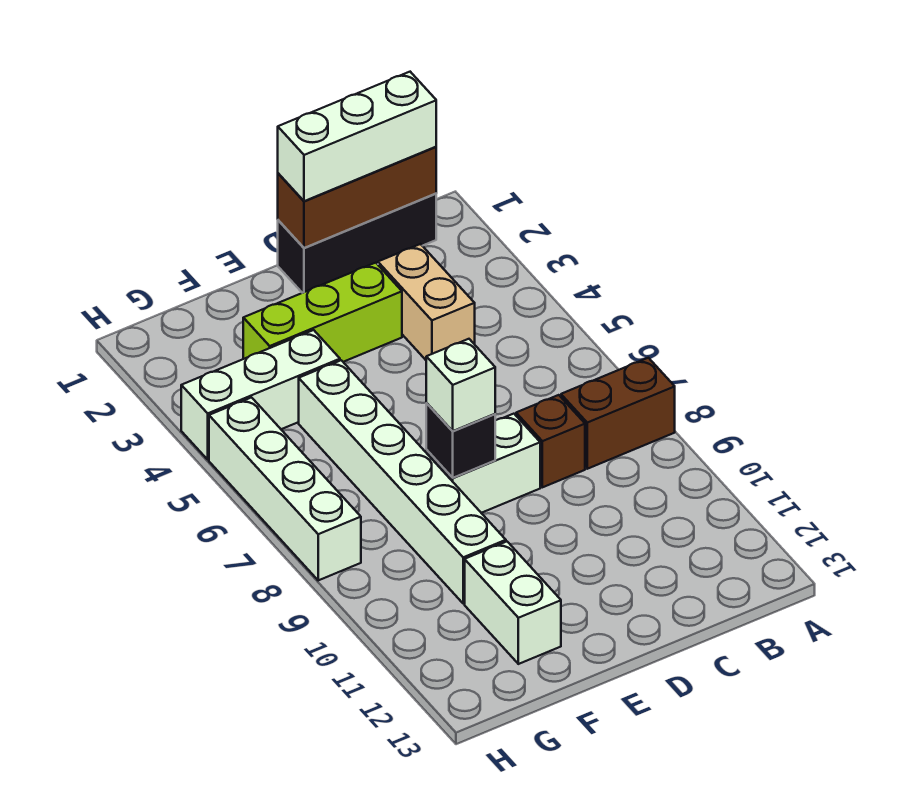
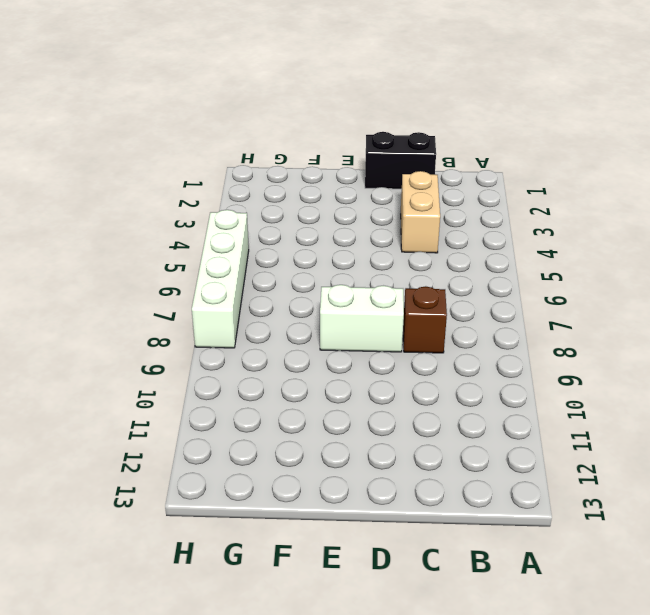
black 1x2 brick [365,132,436,189] -> black 1x3 brick [278,194,436,293]
none -> brown 1x2 brick [561,358,675,469]
none -> lime 1x3 brick [243,263,402,362]
none -> white 1x3 brick [181,330,340,460]

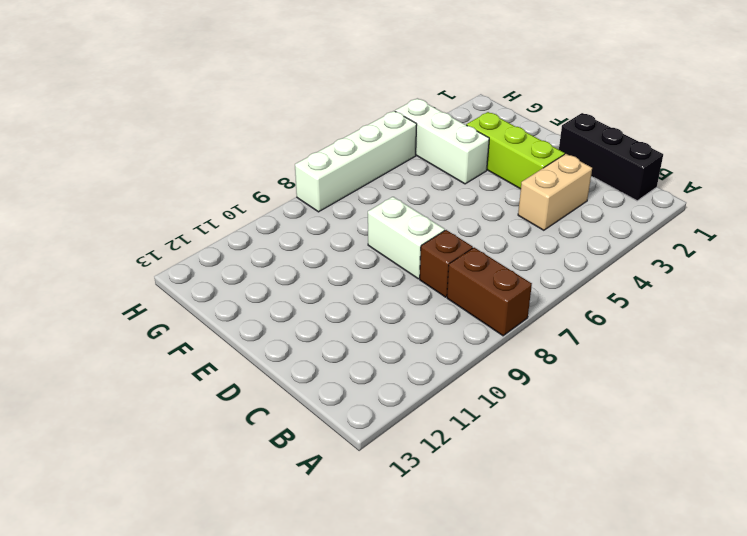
none -> white 1x6 brick [299,360,506,604]
none -> white 1x2 brick [465,542,561,664]
none -> brown 1x3 brick [278,147,436,248]

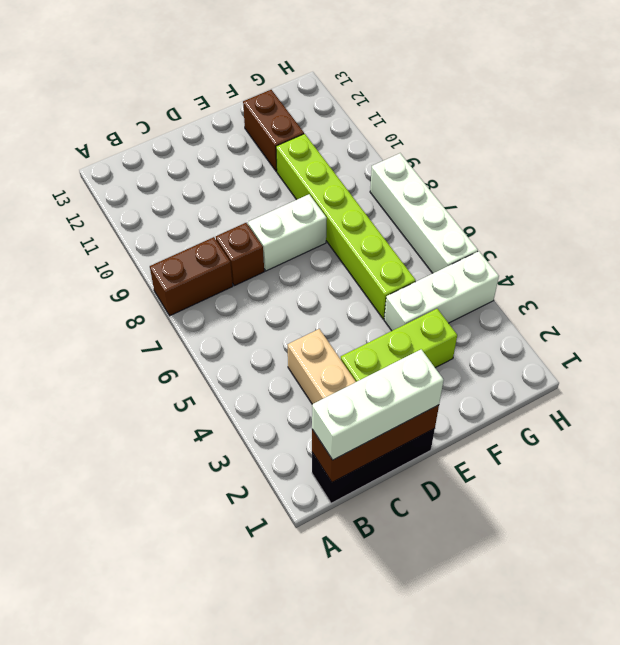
lime 1x6 brick [276,134,416,319] -> white 1x6 brick [299,360,506,604]
brown 1x2 brick [243,90,304,172] -> white 1x2 brick [465,542,561,664]
none -> black 1x1 brick [426,403,495,478]
none -> white 1x1 brick [426,339,495,431]

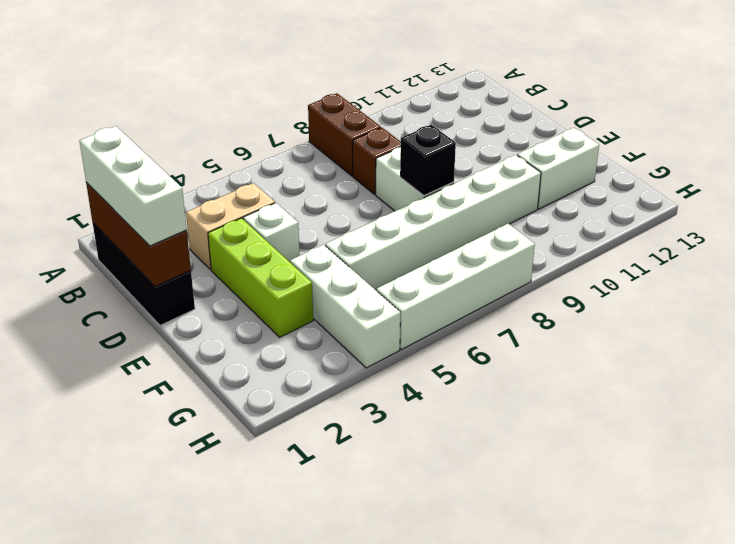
white 1x1 brick [243,203,300,262] -> white 1x1 brick moved to [426,339,495,431]

